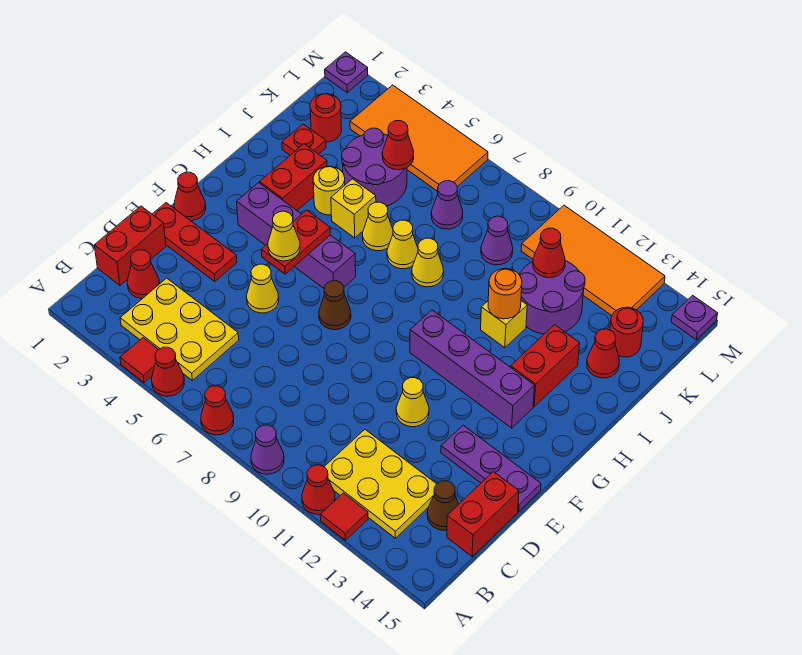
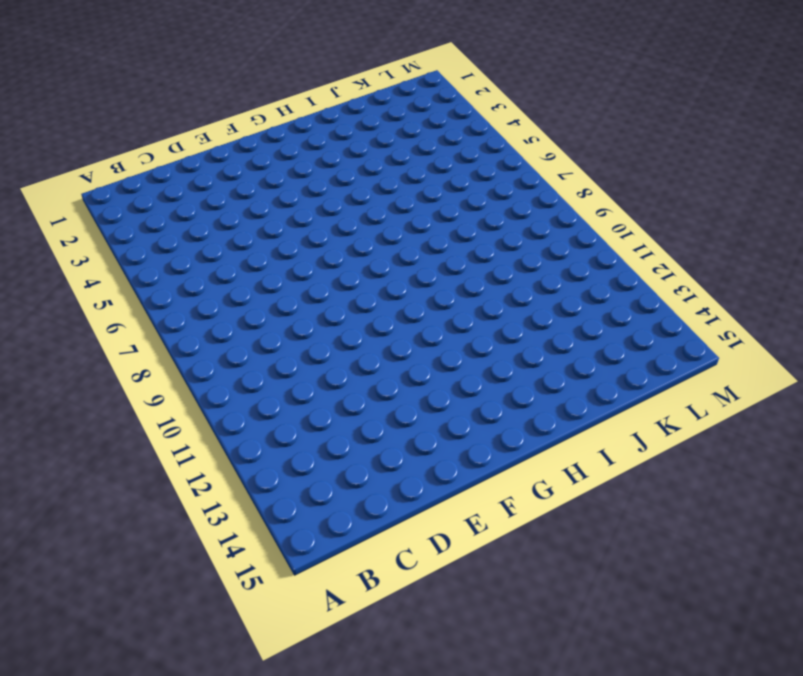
none -> red 1x1 tile [120,338,158,382]
none -> red 1x1 cone [152,347,184,396]
none -> red 1x1 cone [201,386,234,435]
none -> purple 1x1 cone [251,425,284,474]

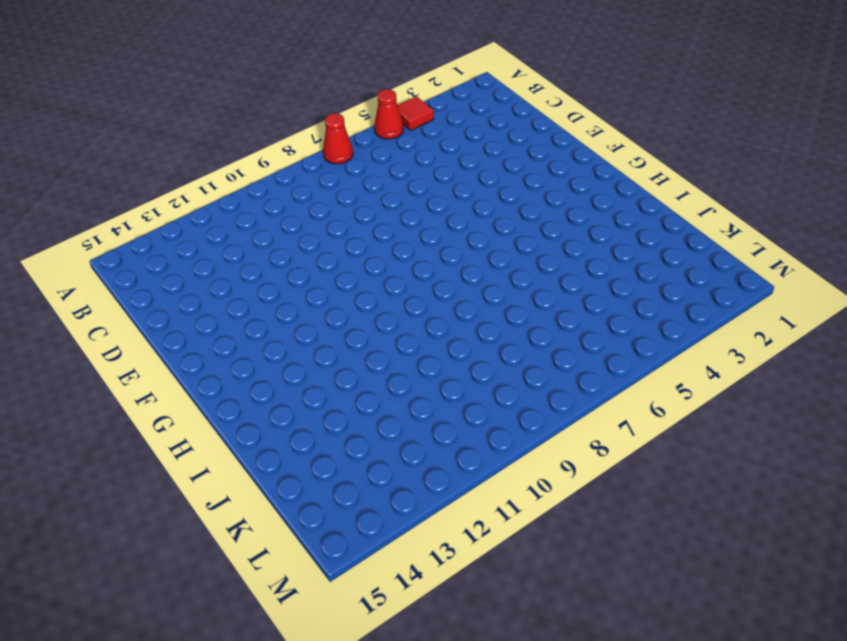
none -> purple 1x1 cone [251,425,284,474]
none -> red 1x1 cone [302,465,335,514]
none -> red 1x1 tile [320,493,368,540]
none -> yellow 2x3 plate [120,278,239,381]

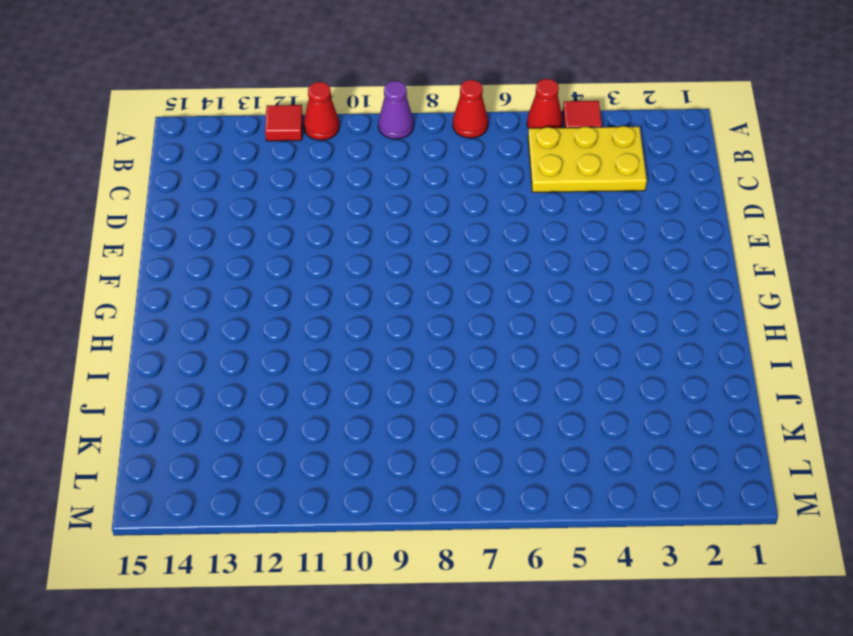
none -> yellow 2x3 plate [324,430,436,538]
none -> red 1x2 brick [94,206,166,285]
none -> red 1x1 cone [127,250,160,299]
none -> brown 1x1 cone [427,481,459,530]

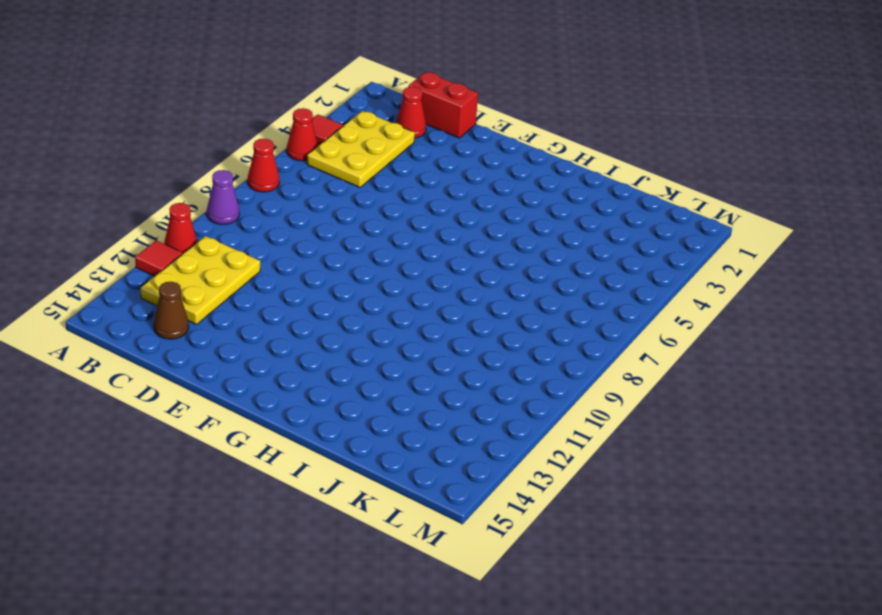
none -> red 1x2 brick [447,472,519,557]
none -> red 1x3 plate [152,203,237,281]
none -> yellow 1x1 cone [247,264,279,313]
none -> yellow 1x1 cone [396,378,429,427]

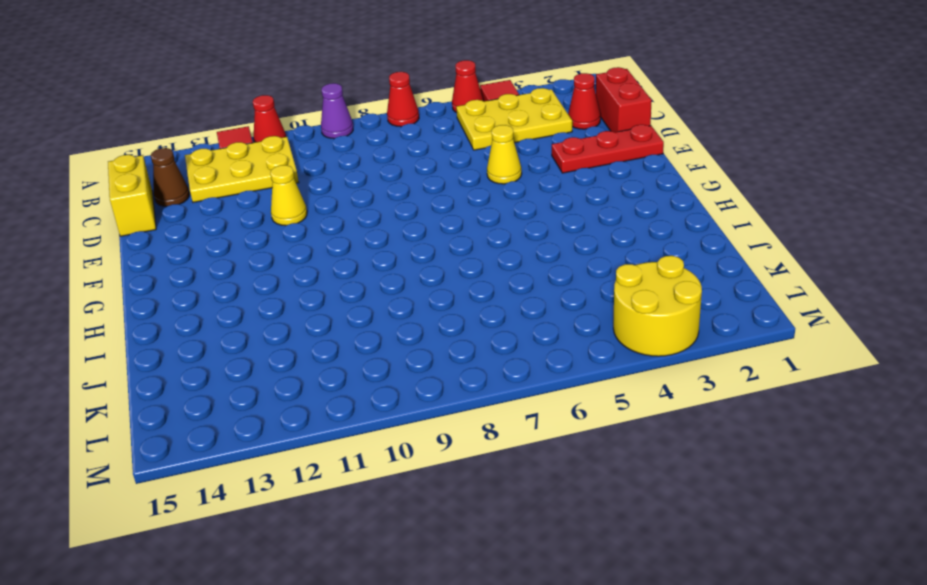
yellow 1x2 brick [108,155,156,236] -> red 1x2 brick [447,472,519,557]
yellow 2x2 round brick [613,256,702,356] -> orange 2x4 tile [350,85,488,191]
none -> purple 1x3 plate [441,425,541,511]
none -> red 1x1 cone [174,172,206,221]
none -> brown 1x1 cone [319,281,351,330]
none -> purple 1x4 brick [237,183,356,288]

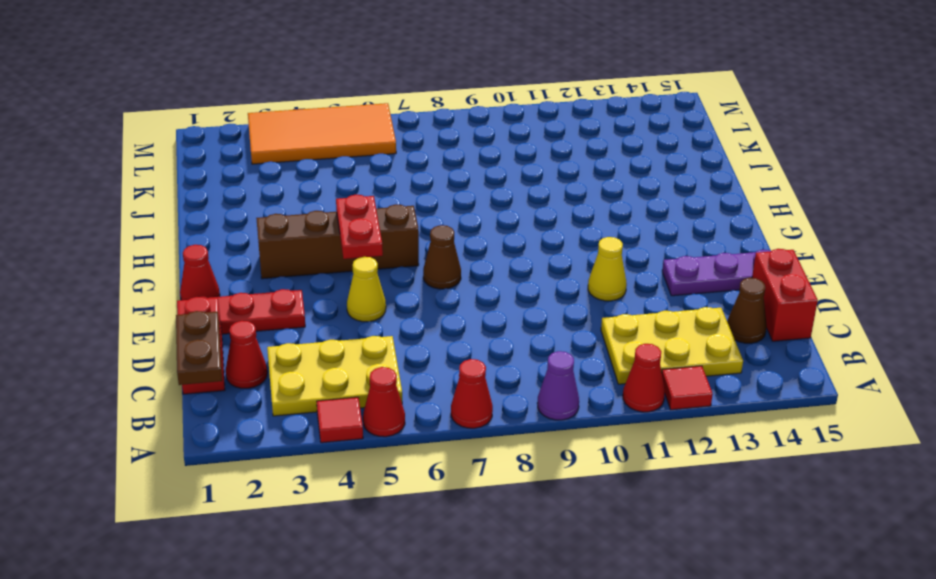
brown 1x2 plate [176,311,222,385] -> none
brown 1x4 brick [256,204,419,279] -> purple 1x4 brick [237,183,356,288]
none -> purple 1x4 brick [410,310,535,428]
none -> red 1x2 brick [260,144,327,210]
none -> red 1x2 brick [511,325,580,407]
none -> yellow 1x1 round brick [313,166,345,215]

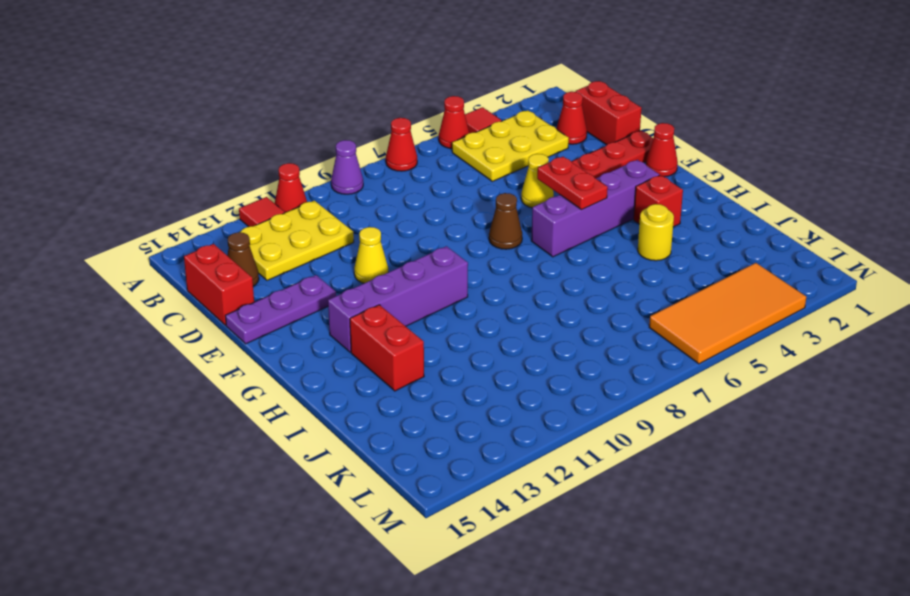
red 1x1 brick [634,175,683,227] -> red 1x2 brick [260,144,327,210]
none -> yellow 1x1 brick [331,179,376,238]
none -> yellow 1x1 cone [363,202,393,251]
none -> yellow 1x1 cone [387,220,418,269]
none -> yellow 1x1 cone [412,238,444,287]

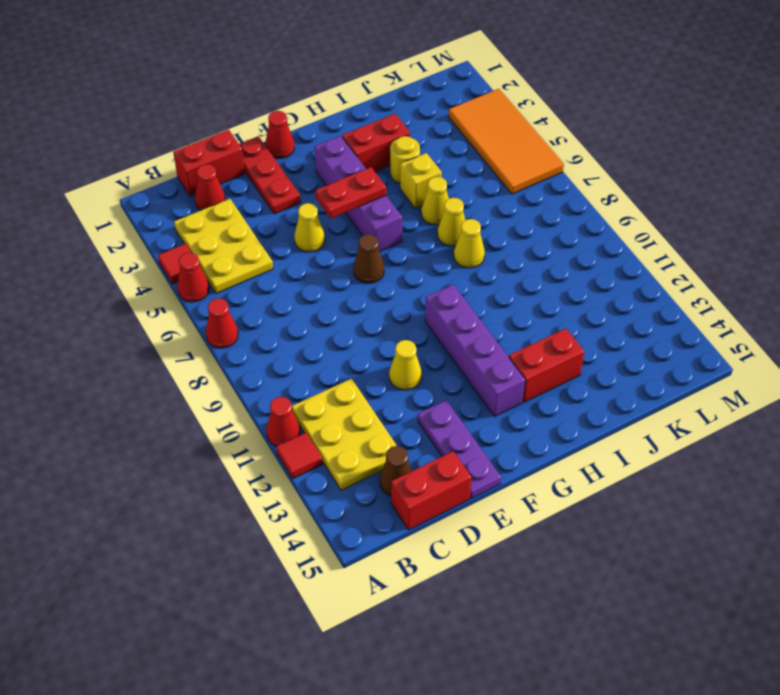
none -> purple 1x1 cone [251,425,284,474]
none -> yellow 1x1 brick [481,301,527,348]
none -> red 1x1 plate [282,124,326,155]
none -> purple 2x2 round brick [342,128,407,206]

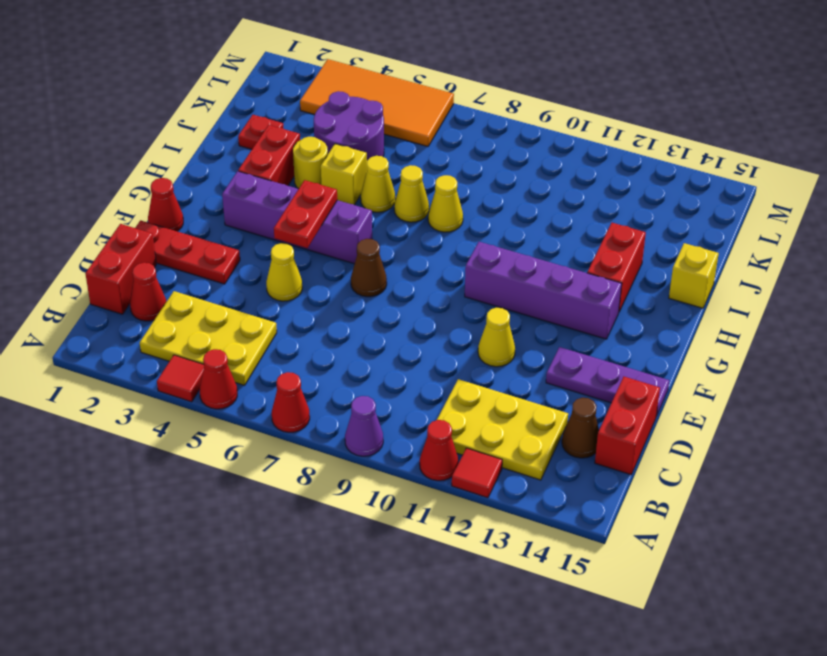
yellow 1x1 brick [669,243,719,308] -> yellow 1x1 brick moved to [481,301,527,348]
none -> purple 2x2 round brick [520,261,585,334]
none -> red 1x1 cone [587,329,619,378]
none -> red 1x1 round brick [310,94,342,142]
none -> purple 1x1 cone [431,181,463,229]

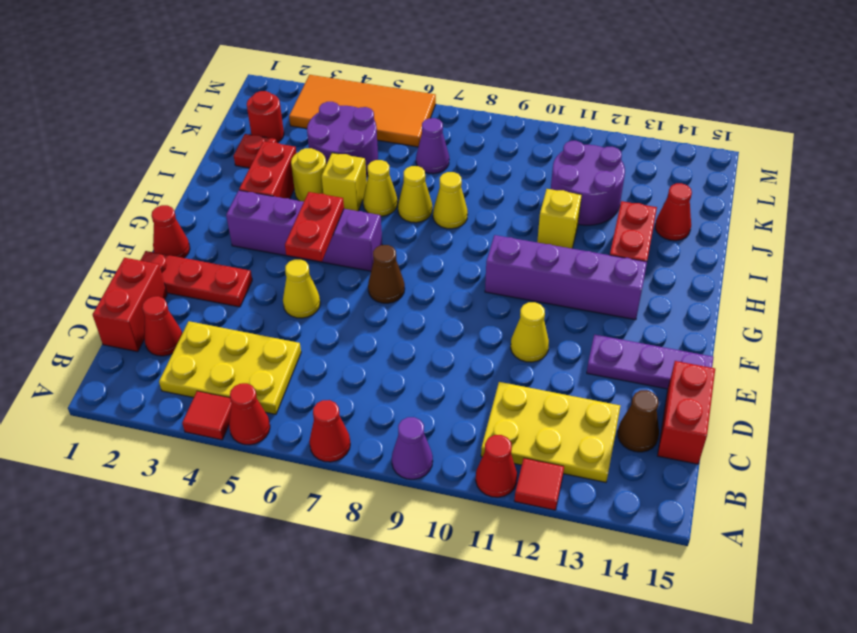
none -> purple 1x1 cone [481,216,513,265]
none -> red 1x1 round brick [610,307,643,357]
none -> orange 2x4 tile [521,205,665,316]
none -> purple 1x1 plate [325,52,368,93]

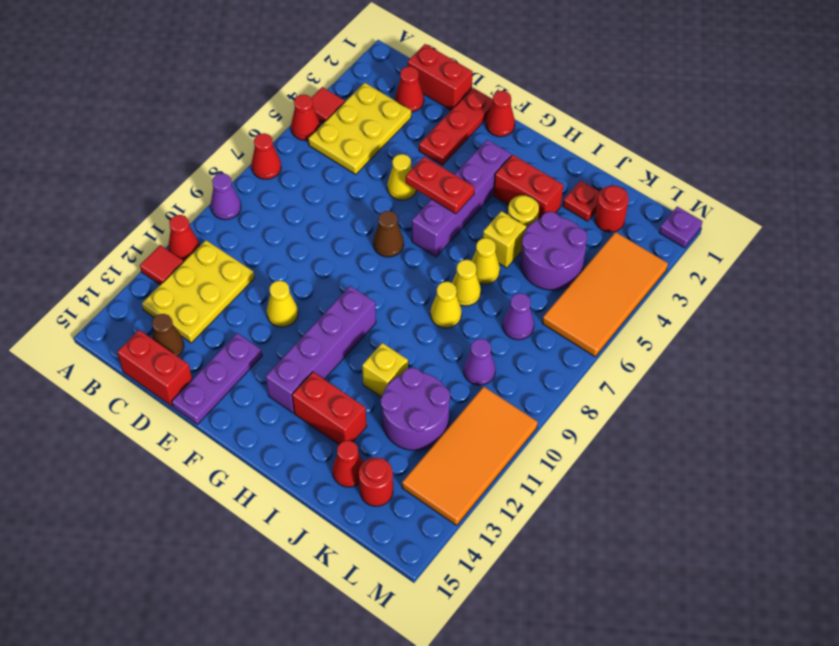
none -> purple 1x1 plate [671,295,718,340]
none -> orange 1x1 round brick [488,269,522,319]
none -> red 1x1 cone [382,121,414,170]
none -> red 1x1 cone [533,228,565,278]

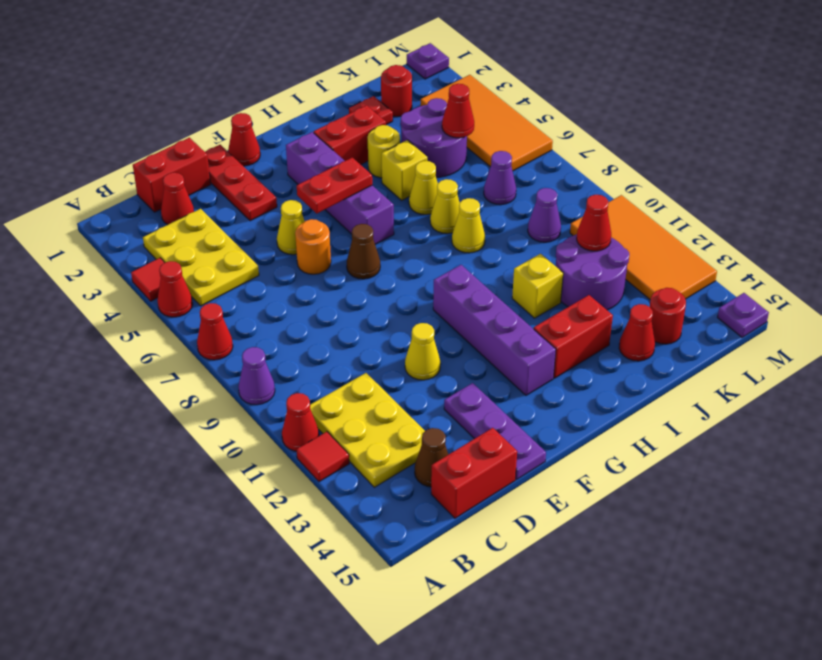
orange 1x1 round brick [295,219,331,274] -> orange 1x1 round brick moved to [488,269,522,319]
none -> yellow 1x1 cone [268,211,300,261]

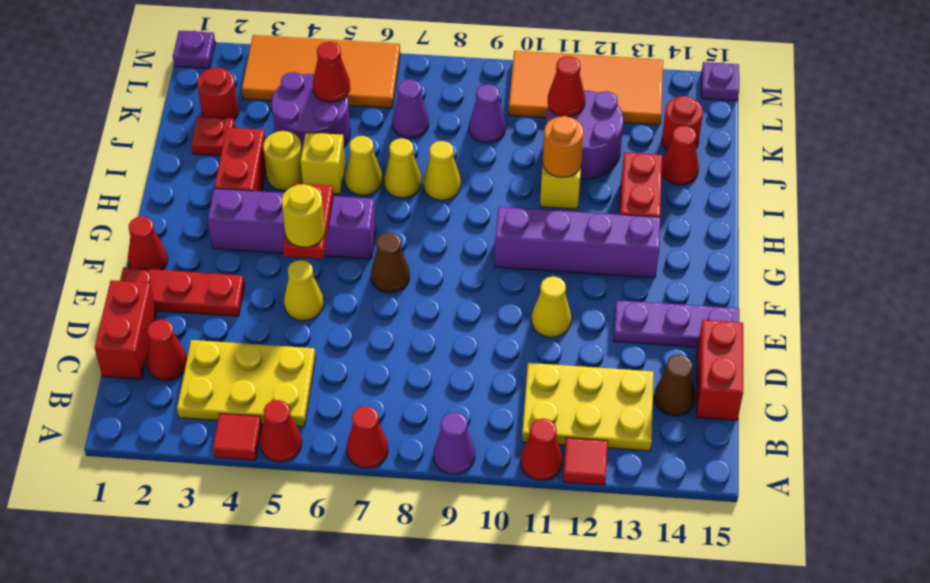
yellow 1x1 round brick [282,184,325,247] -> yellow 1x1 cone [268,211,300,261]

